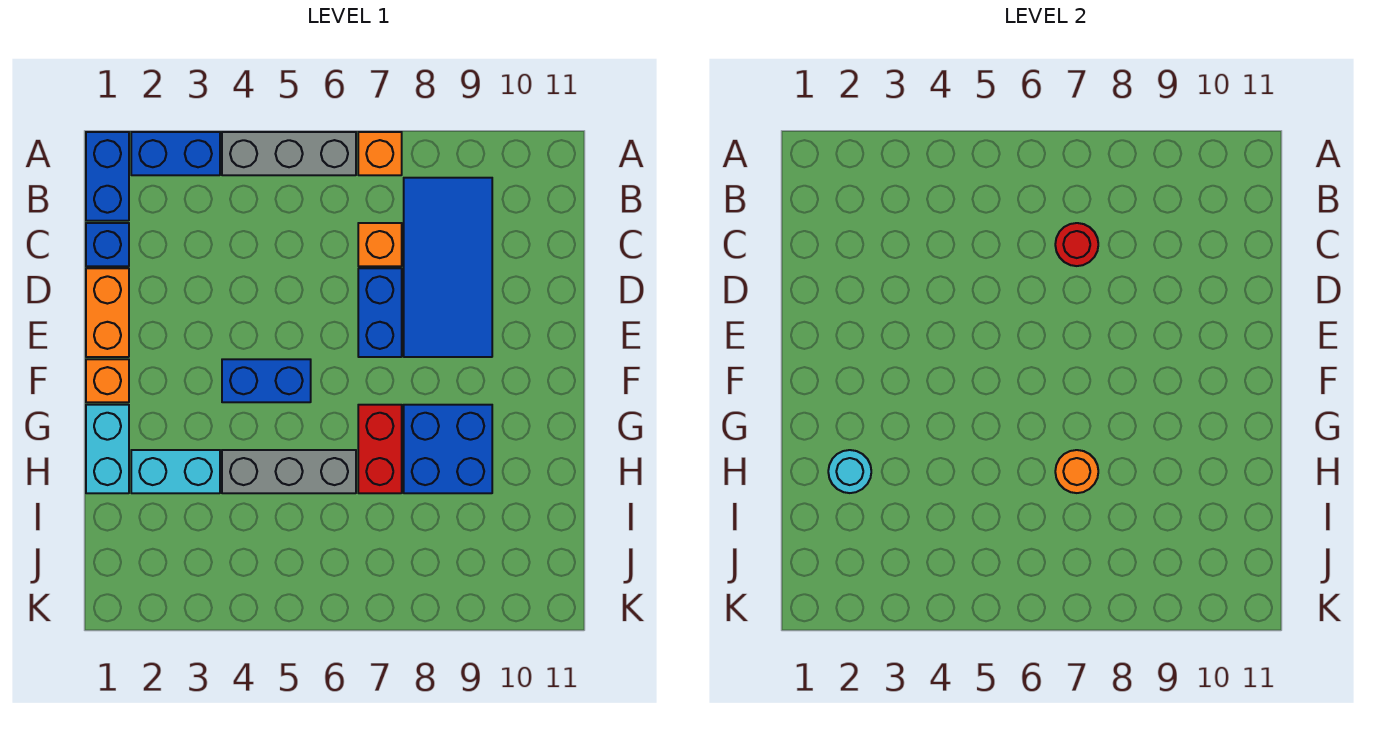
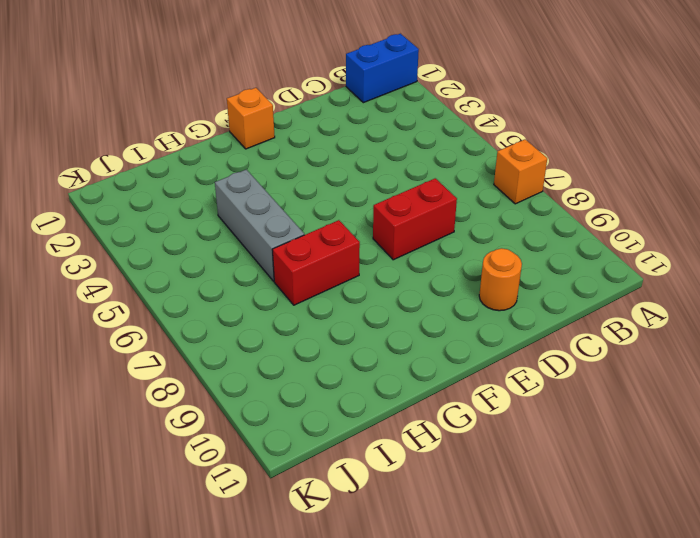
red 1x2 brick [373,178,457,260] -> blue 1x2 brick [358,268,402,357]
orange 1x1 round brick [479,248,522,311] -> orange 1x1 round brick moved to [1055,450,1098,493]
none -> blue 1x2 brick [131,132,220,175]
none -> grey 1x3 brick [222,132,356,175]
none -> blue 2x4 tile [404,178,492,357]

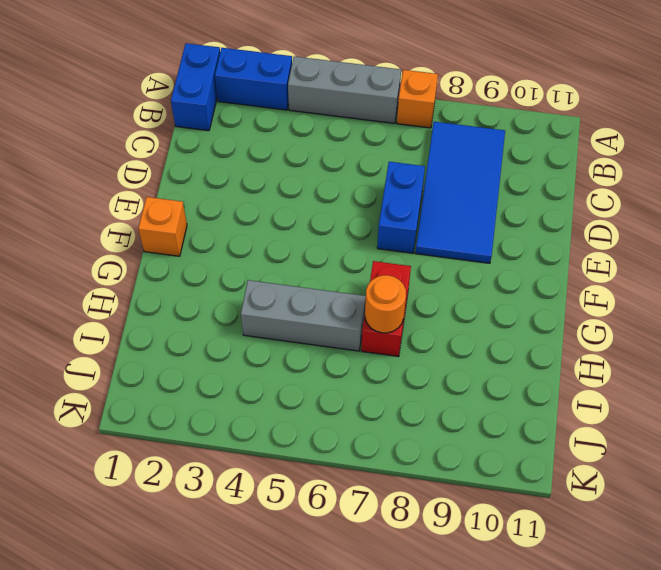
none -> blue 1x1 brick [86,223,129,266]
none -> orange 1x1 brick [358,223,402,266]
none -> orange 1x2 brick [86,268,129,357]

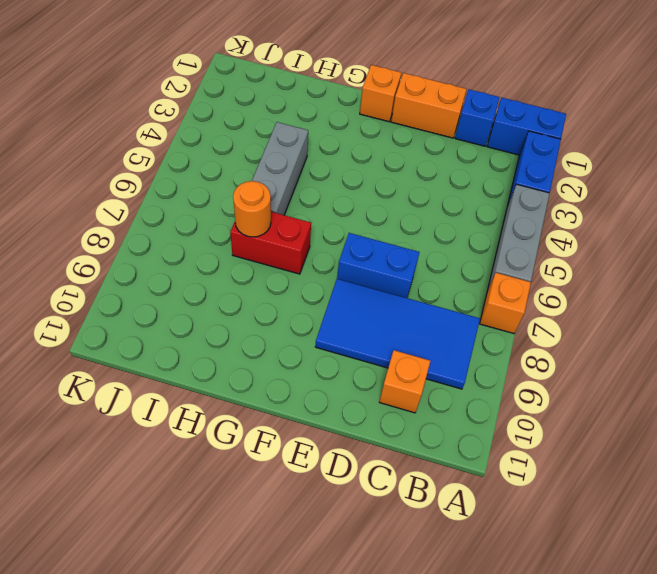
orange 1x1 brick [379,350,430,413] -> orange 1x1 brick moved to [358,223,402,266]
none -> blue 1x2 brick [222,359,311,402]
none -> cyan 1x2 brick [86,405,129,493]
none -> blue 2x2 brick [404,405,492,493]

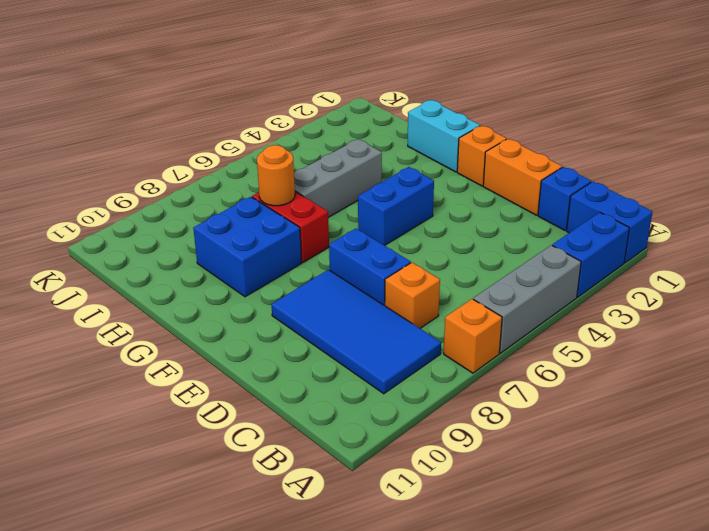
none -> cyan 1x2 brick [131,450,220,493]
none -> red 1x1 round brick [1055,223,1098,266]
none -> cyan 1x1 round brick [828,450,871,493]

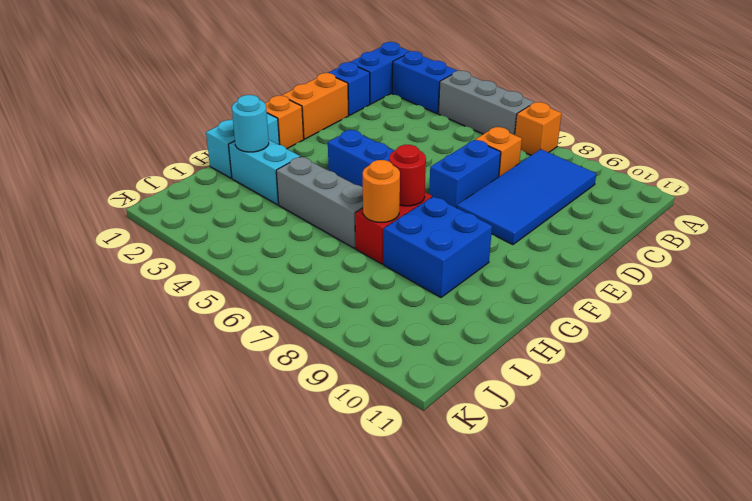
red 1x1 round brick [389,145,426,206] -> red 1x1 round brick moved to [1055,223,1098,266]

